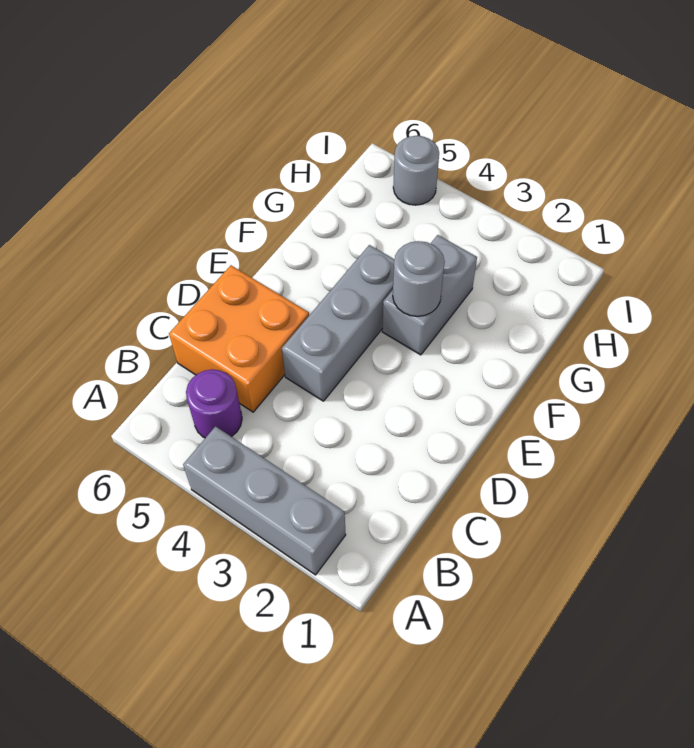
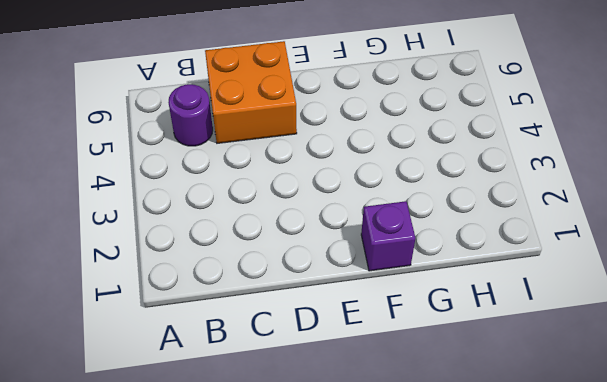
purple 1x1 brick [361,201,415,271] -> none
none -> grey 1x3 brick [183,426,346,575]
none -> grey 1x3 brick [282,245,395,401]

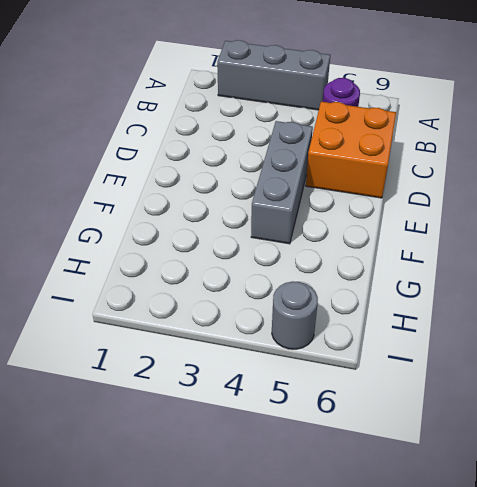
none -> grey 1x2 brick [382,235,477,355]
none -> grey 1x1 round brick [393,241,445,316]

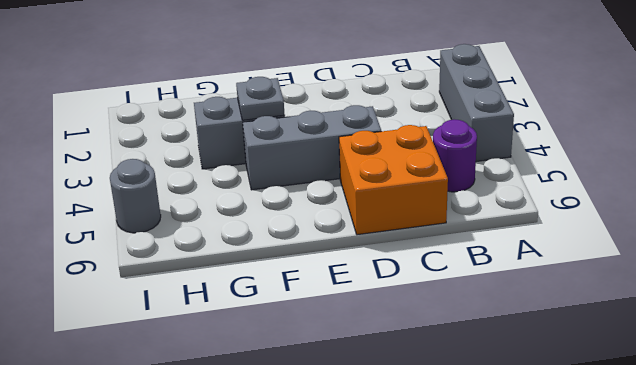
grey 1x1 plate [236,77,285,120] -> grey 1x1 round brick [393,241,445,316]

